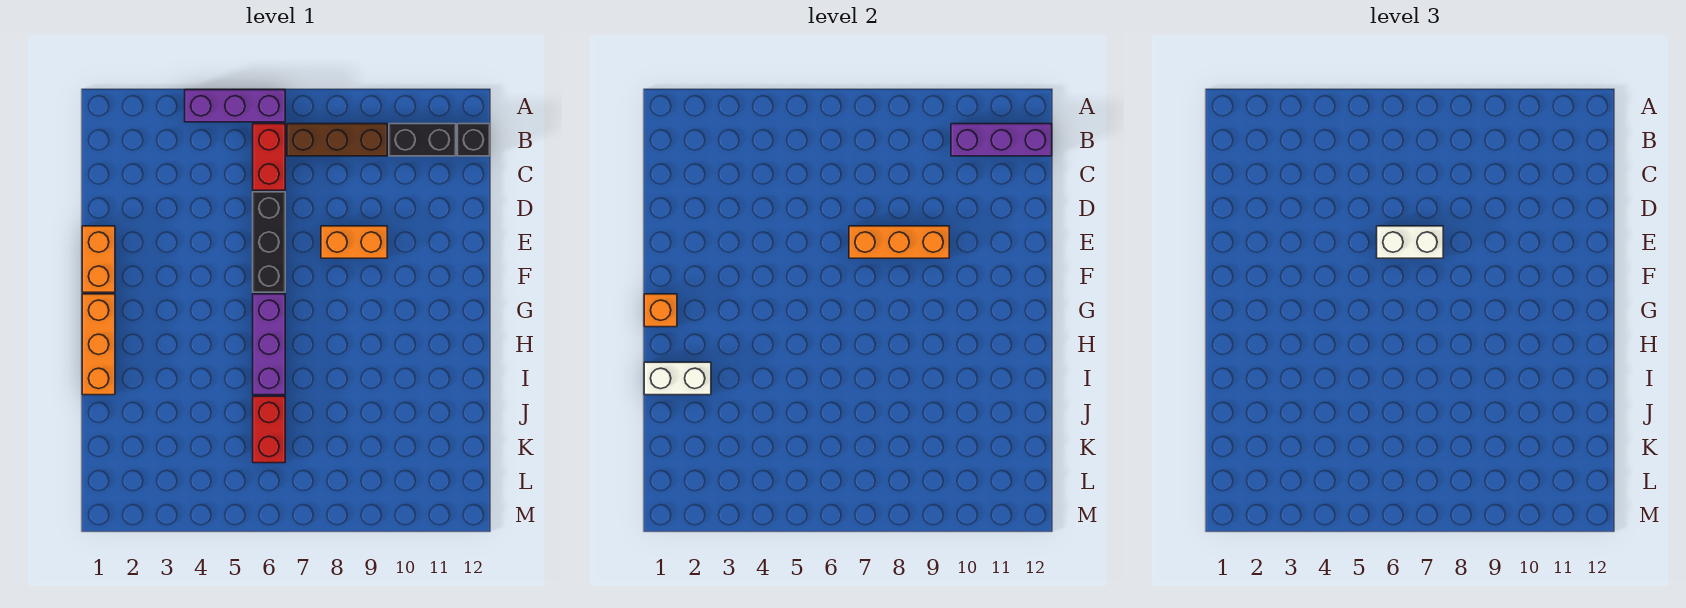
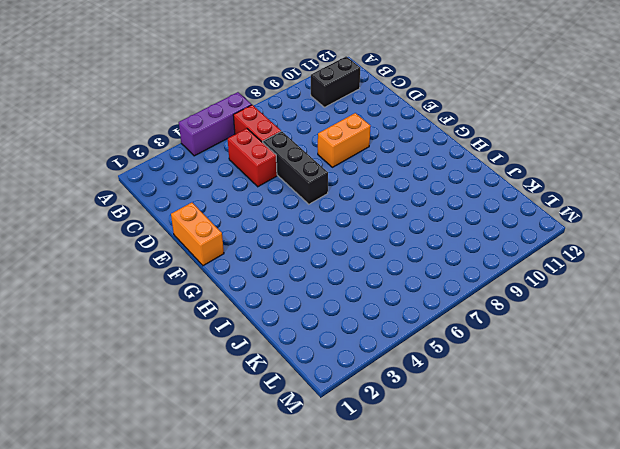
red 1x2 brick [228,128,277,187] -> red 1x2 brick moved to [253,396,285,463]
none -> brown 1x3 brick [287,124,387,156]
none -> black 1x1 brick [457,124,490,156]
none -> orange 1x3 brick [82,294,115,395]

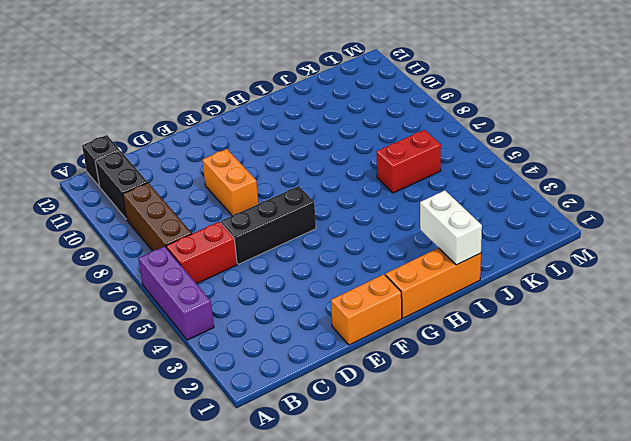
none -> purple 1x3 brick [253,294,285,395]
none -> purple 1x3 brick [951,124,1052,156]
none -> orange 1x3 brick [849,226,949,258]

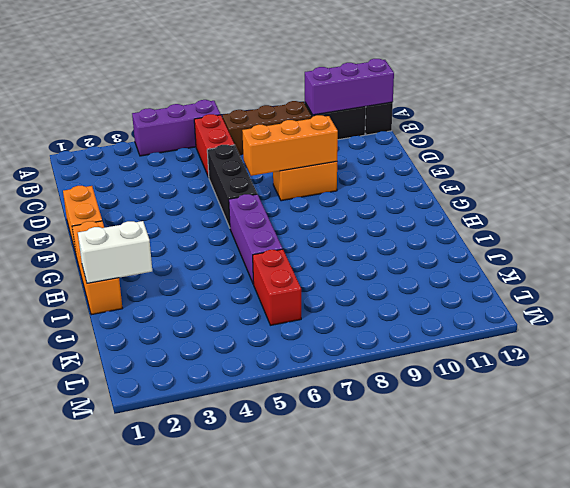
none -> orange 1x1 brick [644,294,677,327]
none -> white 1x2 brick [1377,226,1443,258]

